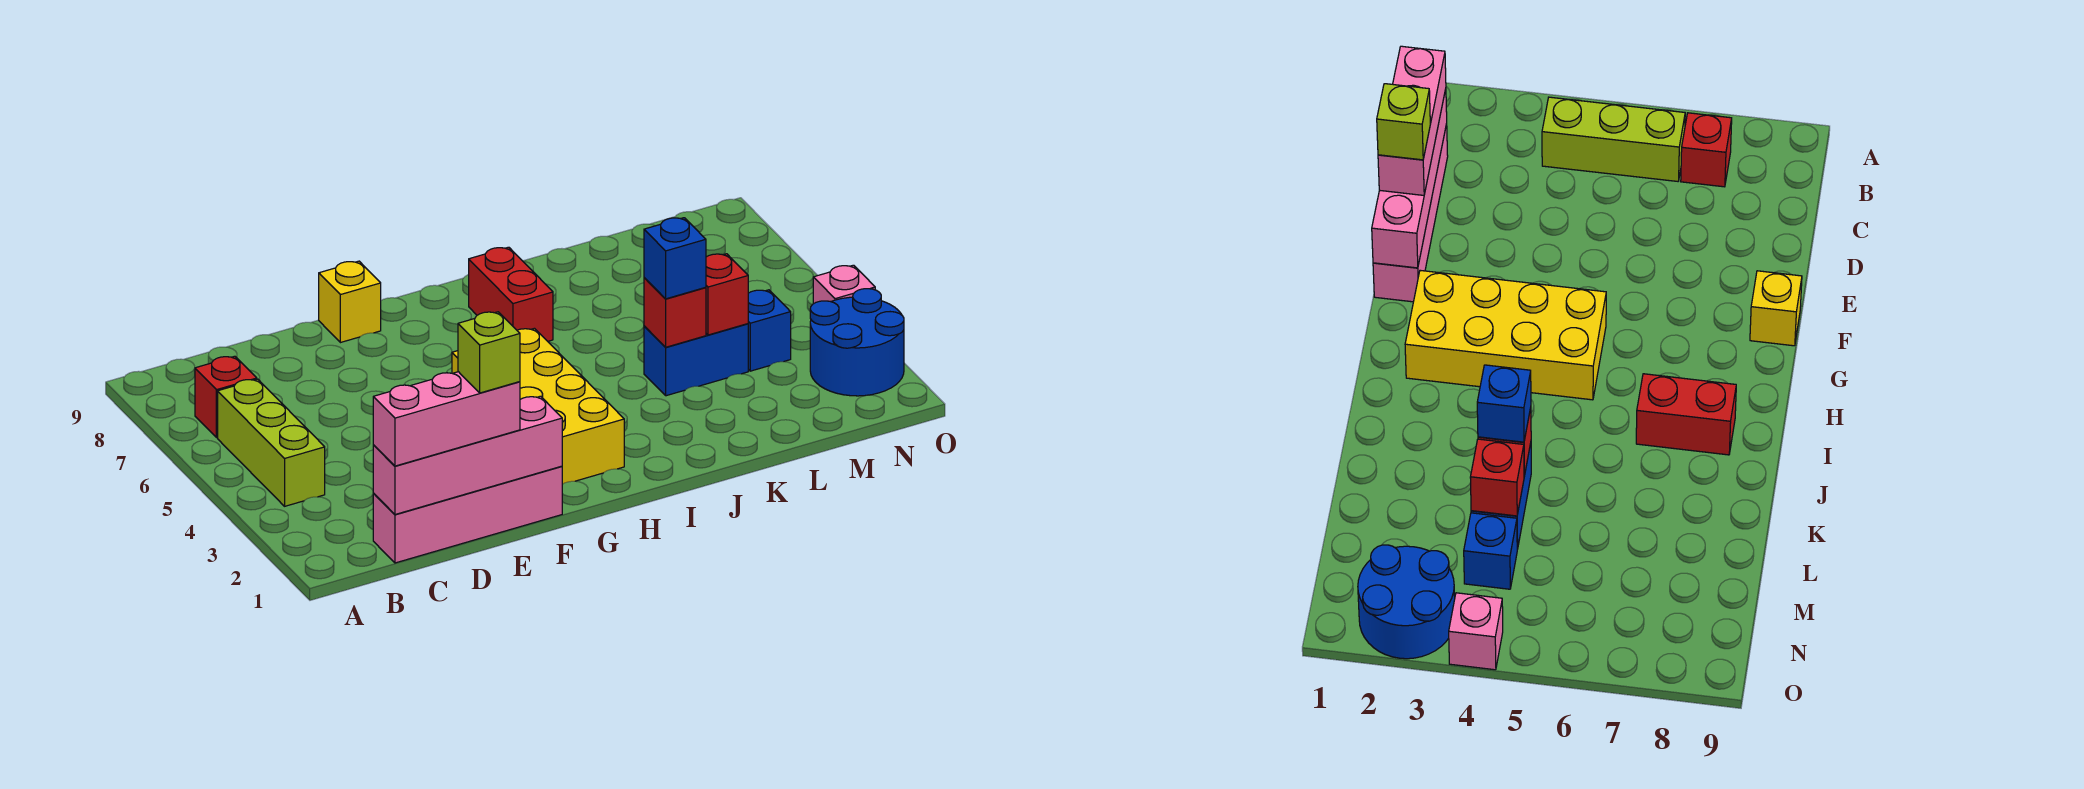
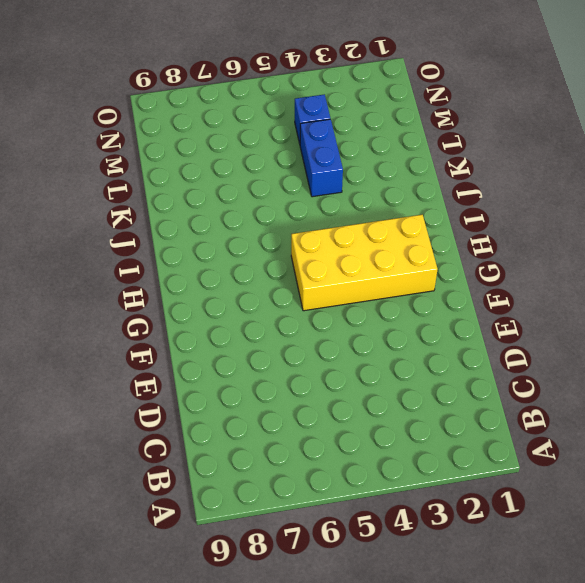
none -> lime 1x3 brick [218,379,325,506]
none -> red 1x1 brick [195,356,257,438]
none -> pink 1x4 brick [373,466,562,563]

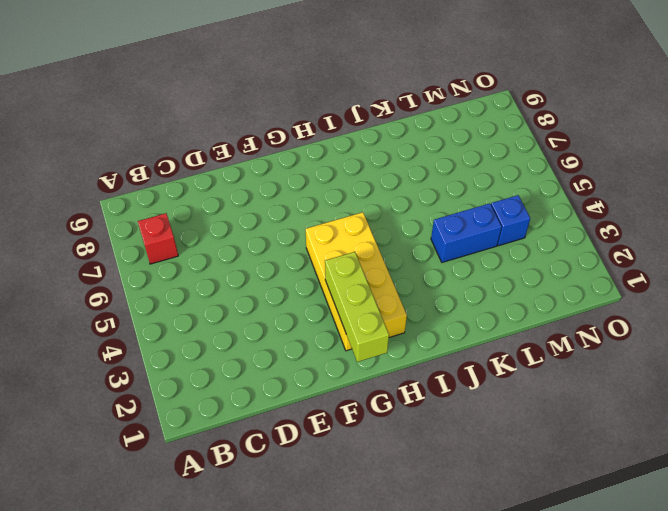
lime 1x3 brick [325,252,389,362] -> lime 1x3 brick moved to [218,379,325,506]
none -> pink 1x4 brick [373,466,562,563]
none -> yellow 1x1 brick [319,261,381,343]
none -> red 1x2 brick [469,247,553,341]

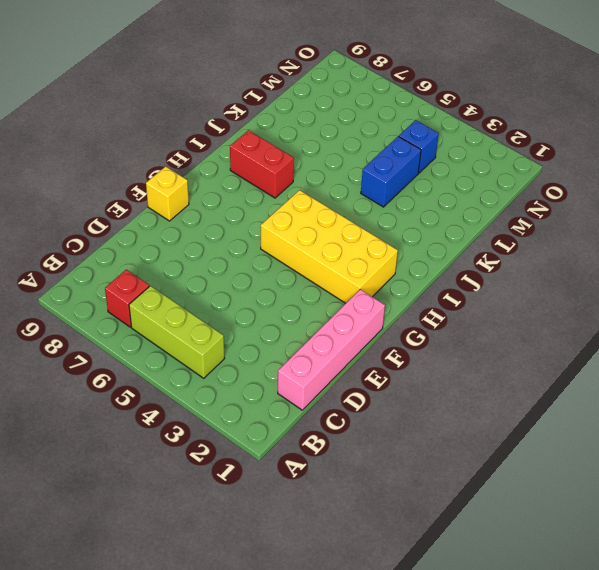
none -> blue 2x2 round brick [810,289,904,396]
none -> pink 1x1 brick [813,265,875,304]
none -> pink 1x4 brick [373,396,562,514]

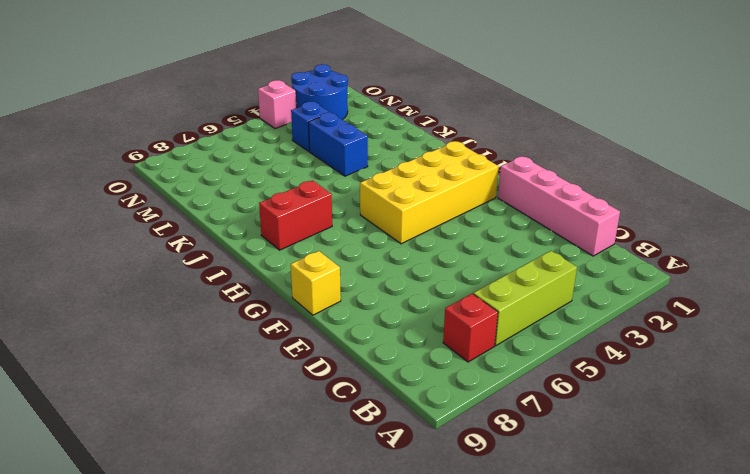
none -> pink 1x4 brick [373,396,562,514]
none -> red 1x1 brick [644,278,706,347]
none -> red 1x1 brick [706,254,748,335]

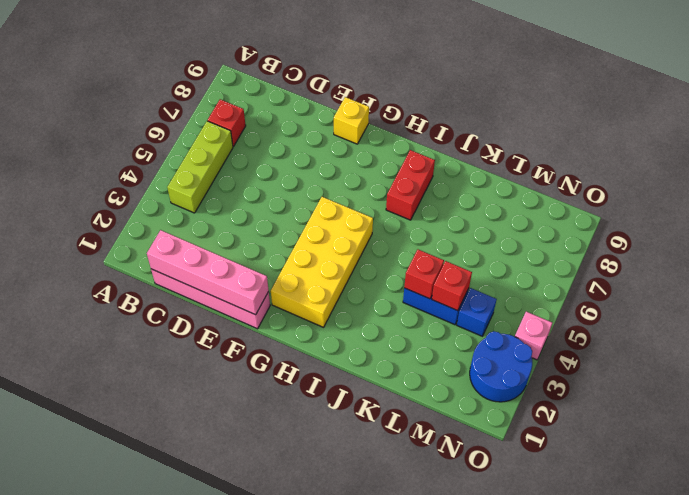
none -> pink 1x3 brick [373,372,520,466]
none -> blue 1x1 brick [644,218,706,299]
none -> lime 1x1 brick [458,312,520,393]

